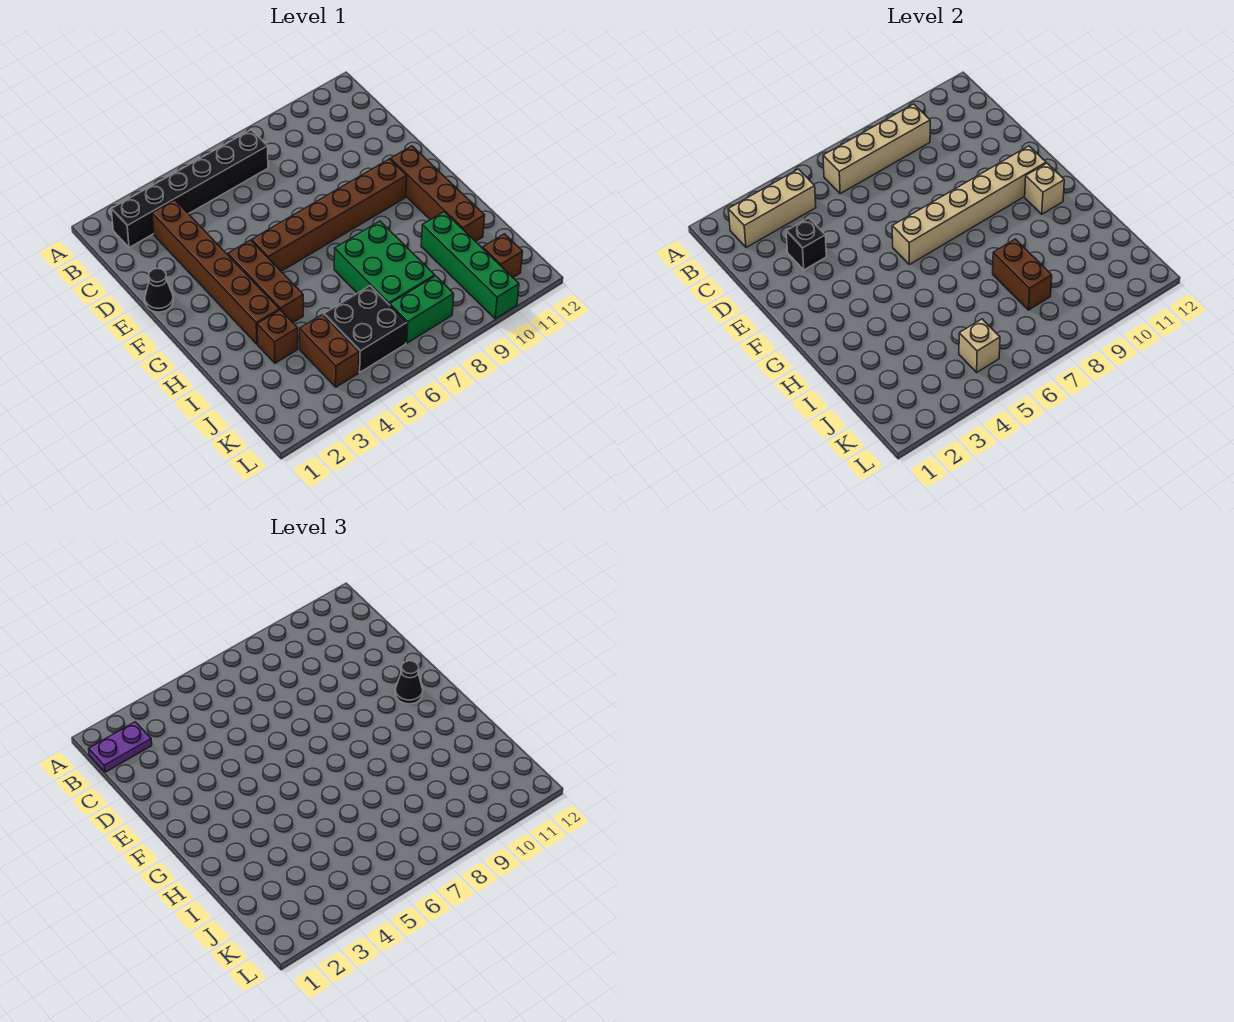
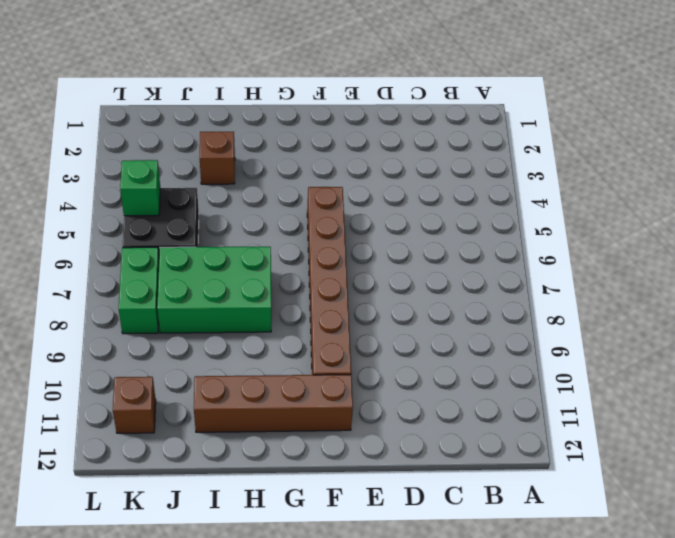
green 1x1 brick [120,160,160,216] -> tan 1x1 brick [959,319,1000,372]
none -> black 1x6 brick [111,130,268,248]
none -> brown 1x6 brick [152,200,279,344]
none -> black 1x1 cone [145,268,173,312]

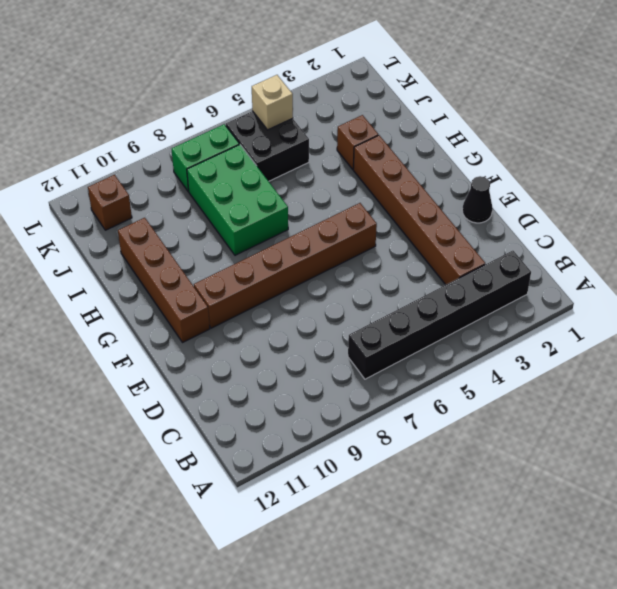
none -> brown 1x3 brick [228,240,303,323]
none -> green 1x4 brick [421,212,519,319]
none -> brown 1x2 brick [300,314,359,387]

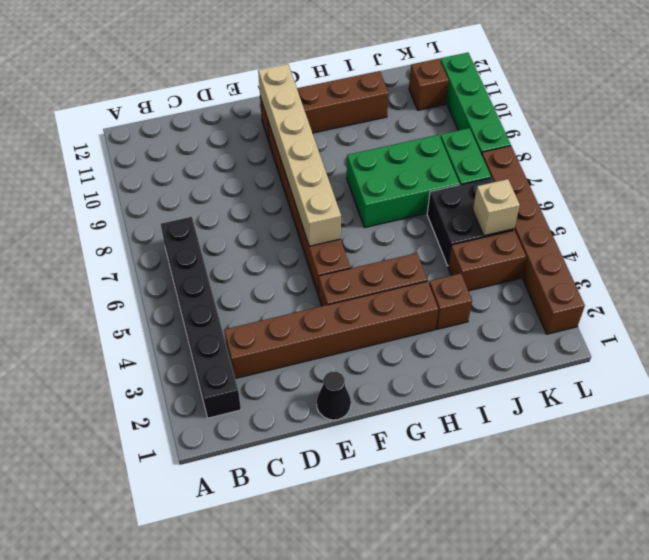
brown 1x6 brick [482,146,585,334] -> none
green 1x4 brick [440,53,511,154] -> green 1x4 brick turned to [421,212,519,319]
none -> tan 1x3 brick [728,169,816,248]
none -> tan 1x4 brick [823,104,930,194]
none -> black 1x1 brick [786,218,826,270]

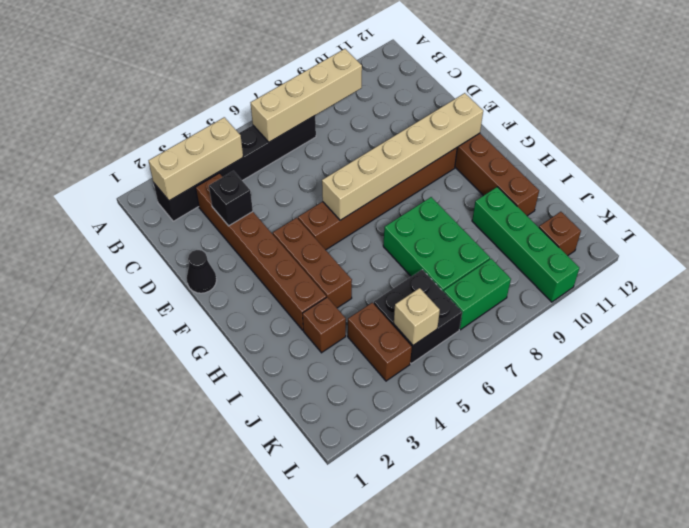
none -> tan 1x1 brick [1025,163,1064,214]
none -> brown 1x2 brick [993,239,1052,310]
none -> purple 1x2 plate [89,722,152,772]

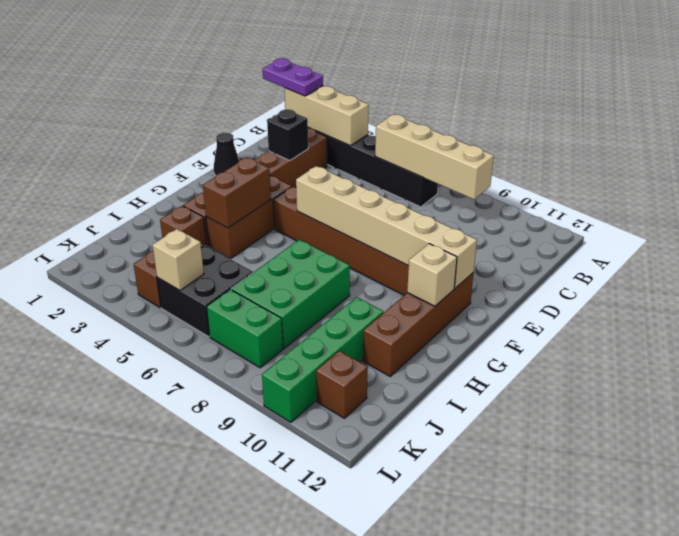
brown 1x2 brick [203,158,271,228] -> brown 1x2 brick moved to [993,239,1052,310]
none -> black 1x1 cone [395,661,423,704]

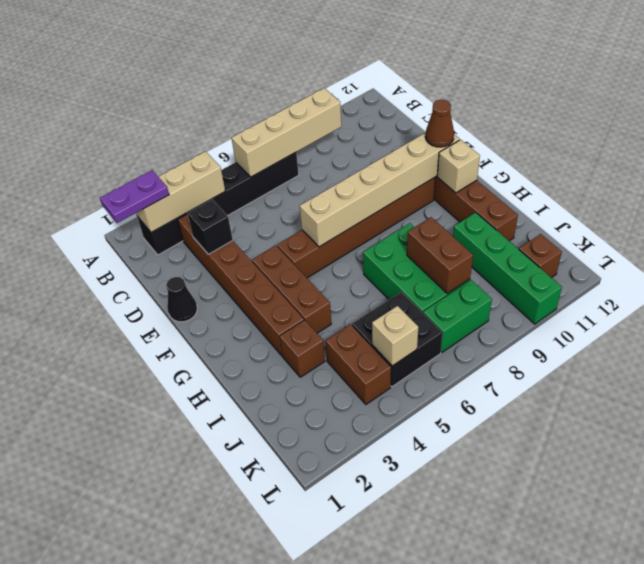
brown 1x1 cone [425,100,454,147] -> black 1x1 cone [395,661,423,704]

